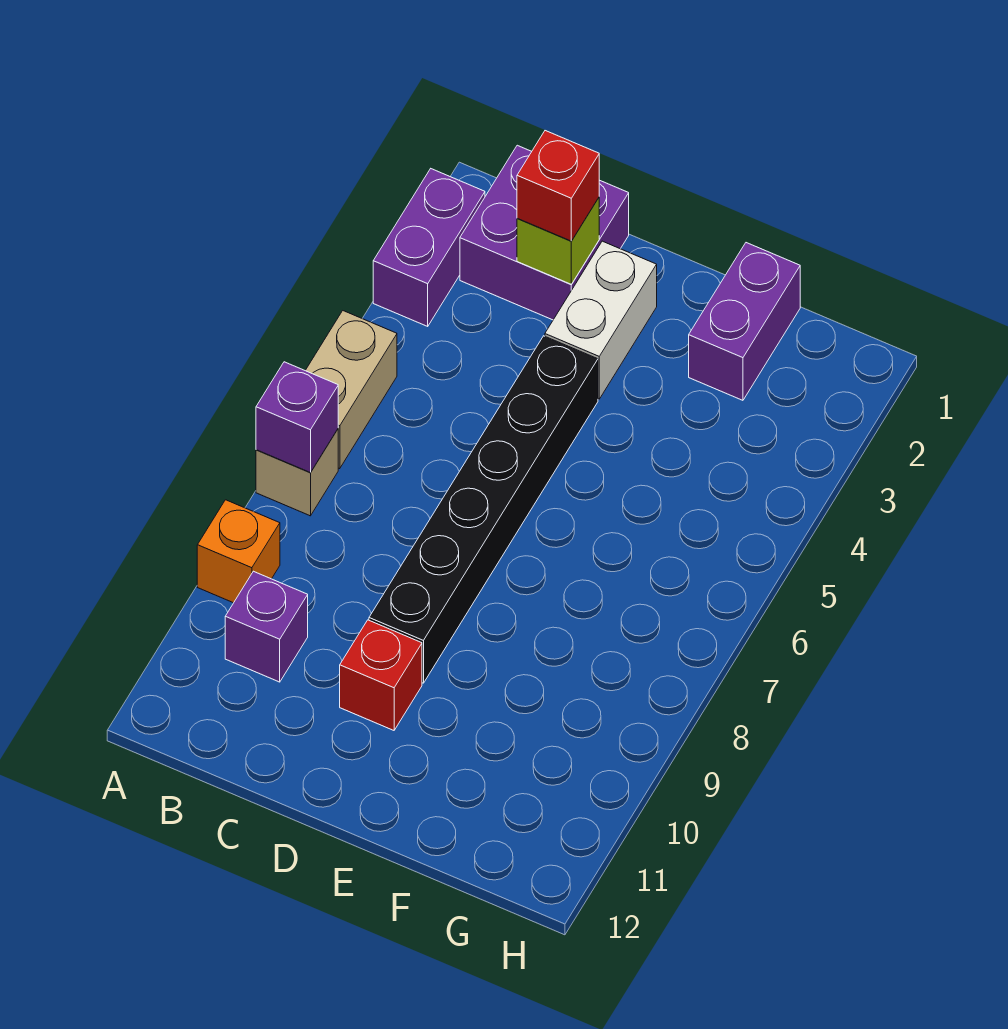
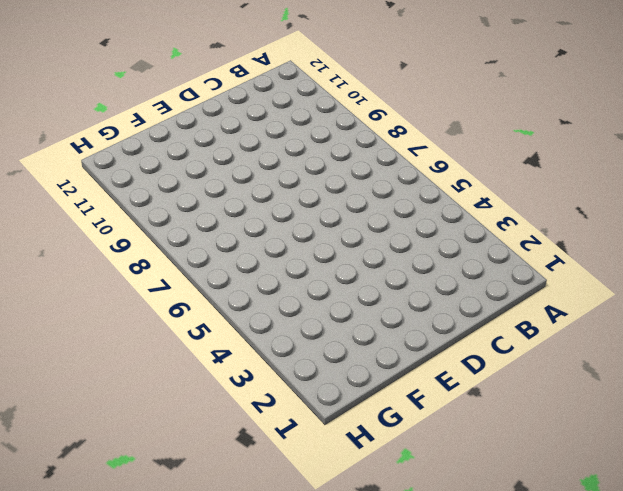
none -> purple 1x2 brick [373,169,485,326]
none -> tan 1x2 brick [305,311,397,469]
none -> tan 1x1 brick [256,429,338,516]

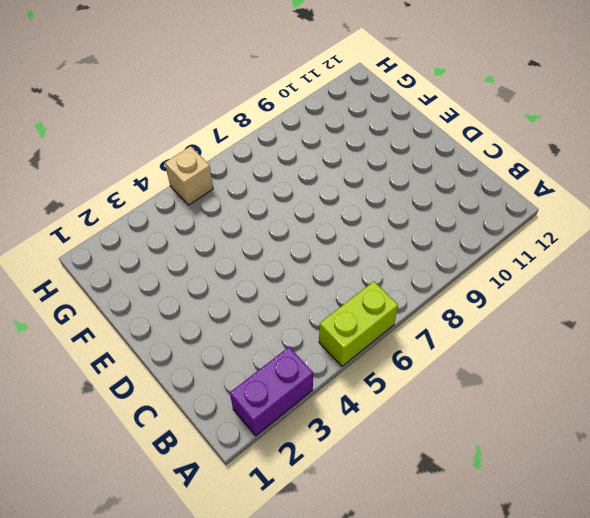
lime 1x2 brick [319,281,398,366] -> tan 1x2 brick [305,311,397,469]
tan 1x1 brick [165,146,213,205] -> tan 1x1 brick moved to [256,429,338,516]
none -> orange 1x1 brick [197,500,280,603]
none -> purple 2x2 brick [460,145,629,320]
none -> purple 1x1 brick [225,571,308,682]

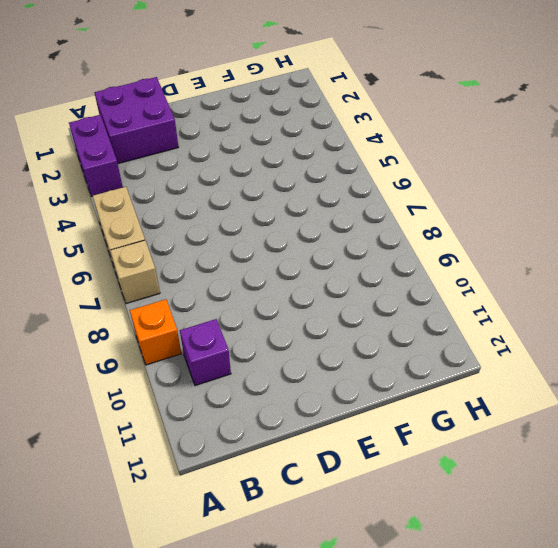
none -> white 1x2 brick [545,241,657,399]
none -> black 1x6 brick [369,336,598,683]
none -> red 1x1 brick [340,620,422,730]

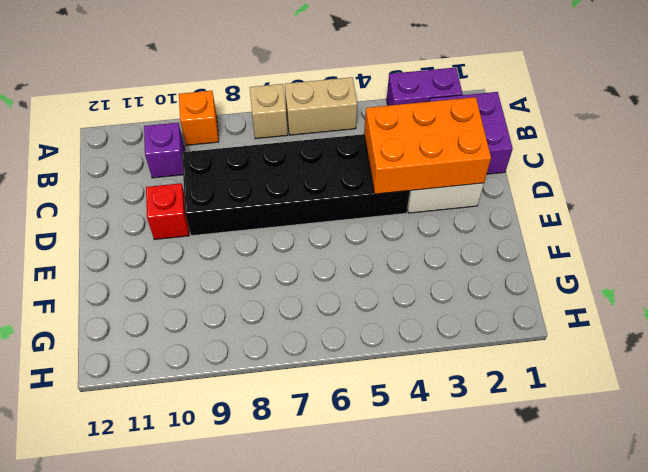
orange 2x3 brick [364,97,491,194] -> lime 1x1 brick [517,198,599,284]
black 2x6 brick [182,134,410,236] -> black 1x6 brick [369,336,598,683]
none -> purple 1x2 brick [689,243,800,400]
none -> purple 1x1 brick [256,362,338,473]
none -> red 1x1 brick [517,131,599,241]

